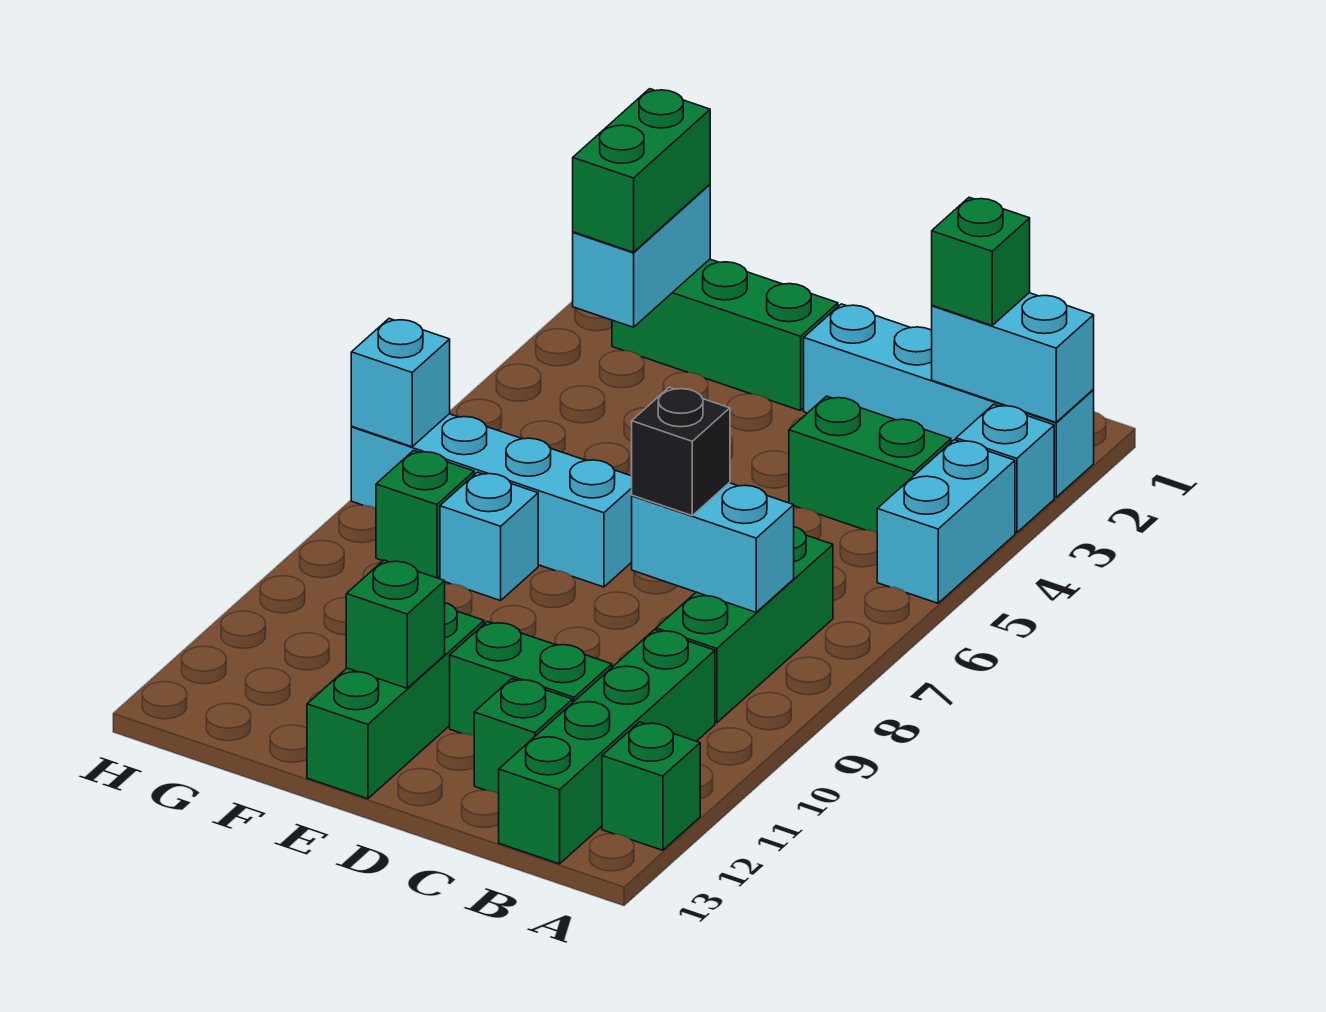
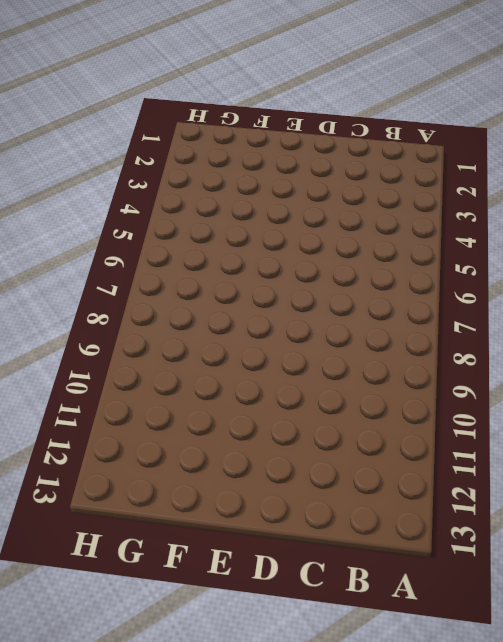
none -> cyan 1x4 brick [804,304,1094,497]
none -> cyan 1x1 brick [956,404,1054,533]
none -> cyan 1x2 brick [877,440,1015,603]

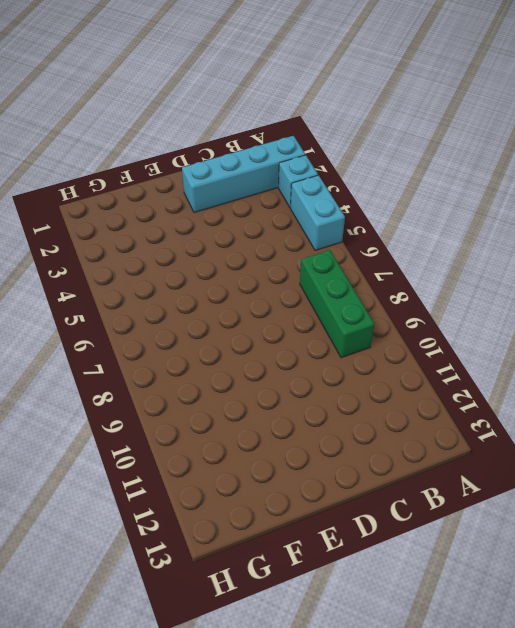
none -> green 1x1 brick [602,722,700,850]
none -> green 1x2 brick [789,396,951,532]
none -> green 1x4 brick [499,630,715,864]

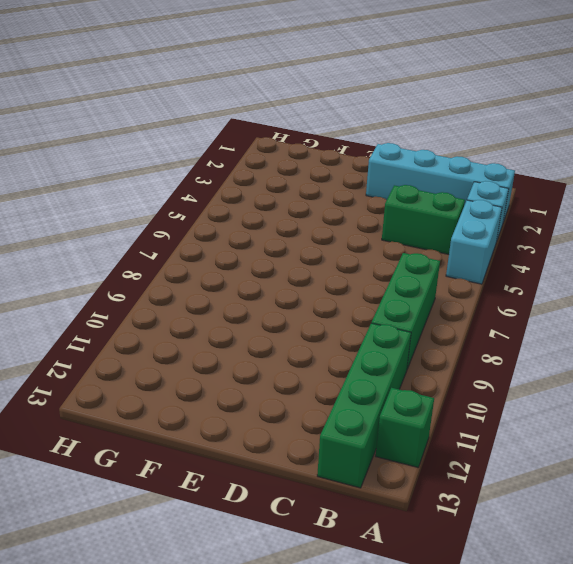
none -> green 1x2 brick [450,622,612,736]
none -> green 1x1 brick [474,679,573,793]
none -> green 1x3 brick [612,259,838,411]

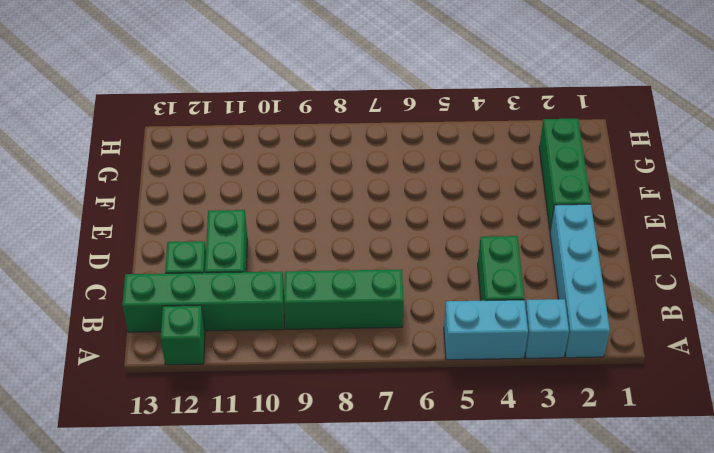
none -> cyan 1x4 brick [351,414,632,587]
none -> green 1x3 brick [307,603,484,799]
none -> cyan 1x1 brick [440,472,538,601]

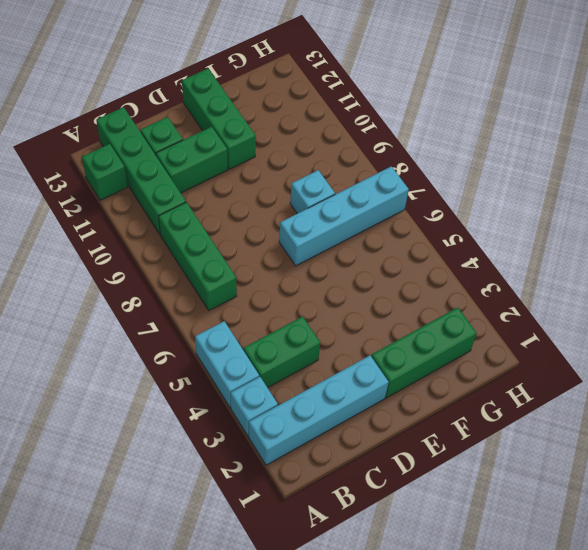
none -> green 1x1 brick [376,451,474,578]
none -> cyan 1x2 brick [932,293,1094,422]
none -> cyan 1x2 brick [632,483,794,612]

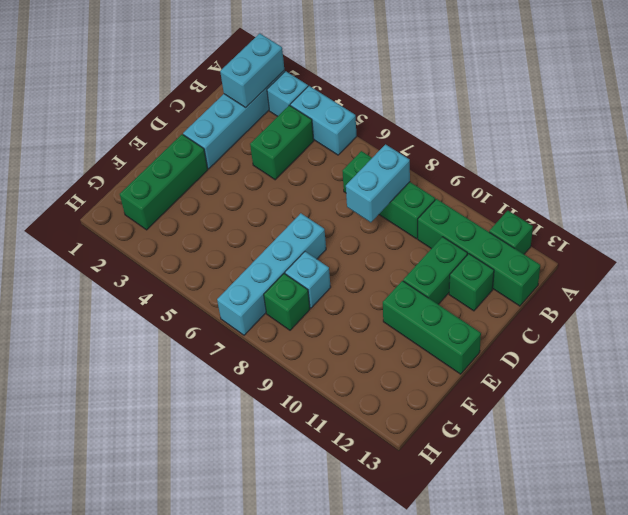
none -> green 1x1 brick [346,560,445,688]
none -> cyan 1x2 brick [573,184,710,327]
none -> cyan 1x1 brick [351,319,450,447]

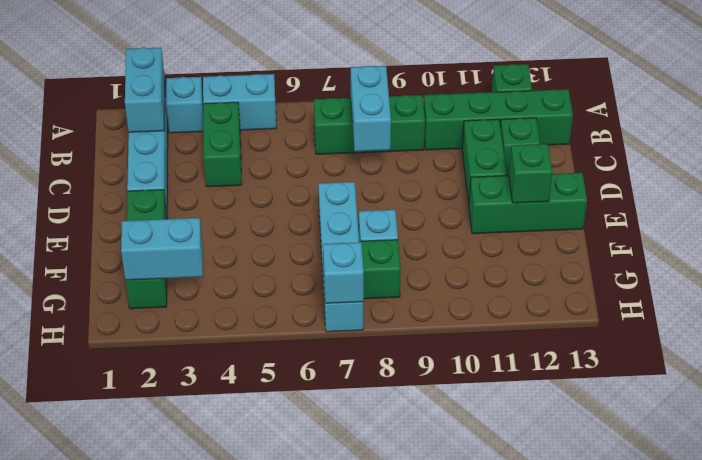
none -> green 1x1 brick [932,197,1030,326]
none -> black 1x1 brick [632,387,730,515]
none -> green 1x2 brick [573,89,710,252]

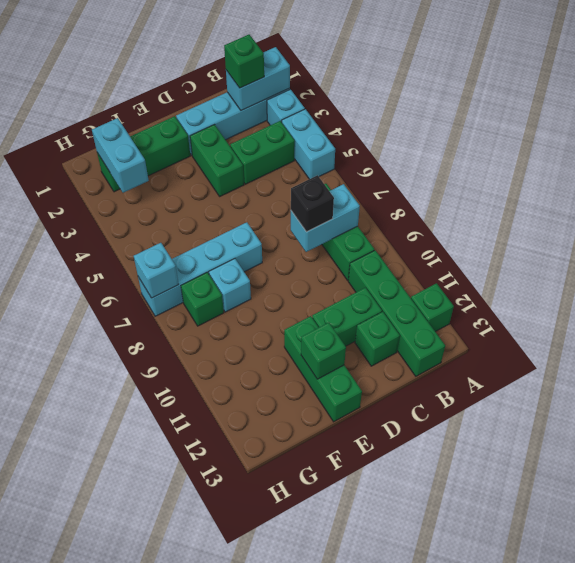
green 1x2 brick [190,125,244,196] -> green 1x2 brick moved to [573,89,710,252]

